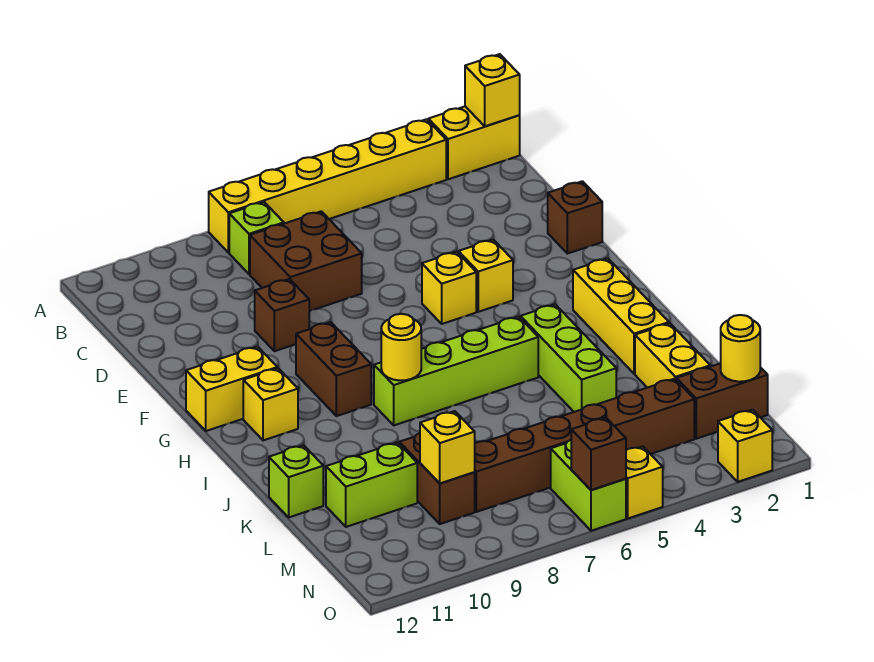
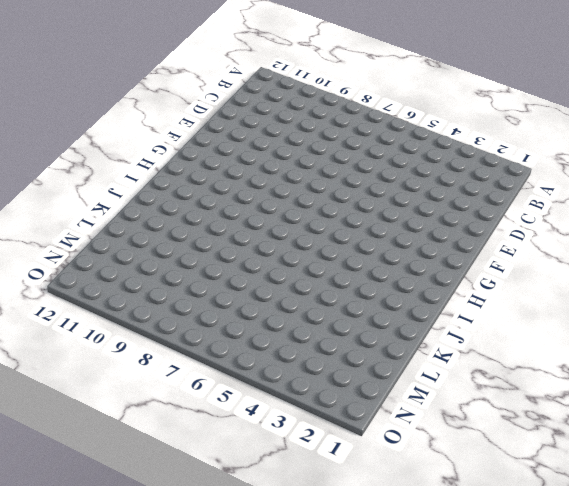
none -> yellow 1x2 brick [428,106,520,179]
none -> yellow 1x6 brick [209,119,446,253]
none -> lime 1x1 brick [229,202,284,274]

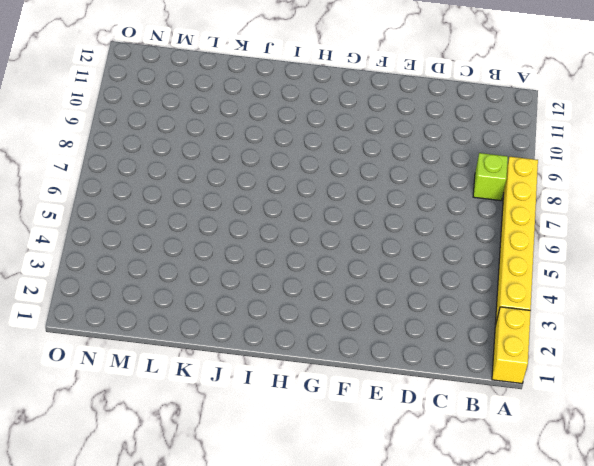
none -> brown 2x2 brick [250,211,362,311]
none -> brown 1x1 brick [548,181,602,254]
none -> brown 1x1 brick [255,279,309,351]

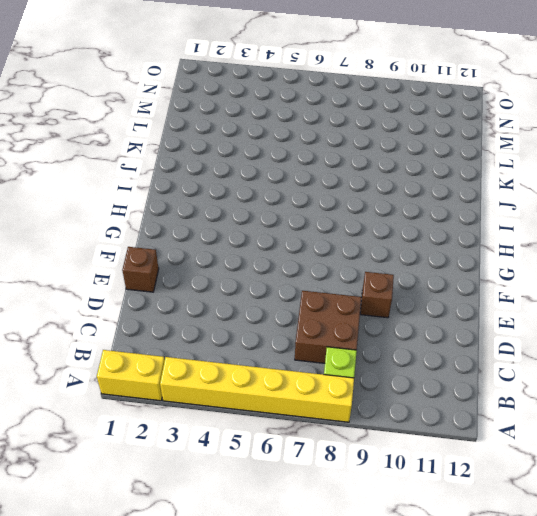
none -> yellow 1x1 brick [459,240,513,312]
none -> yellow 1x1 brick [422,252,476,324]
none -> brown 1x2 brick [296,322,371,416]

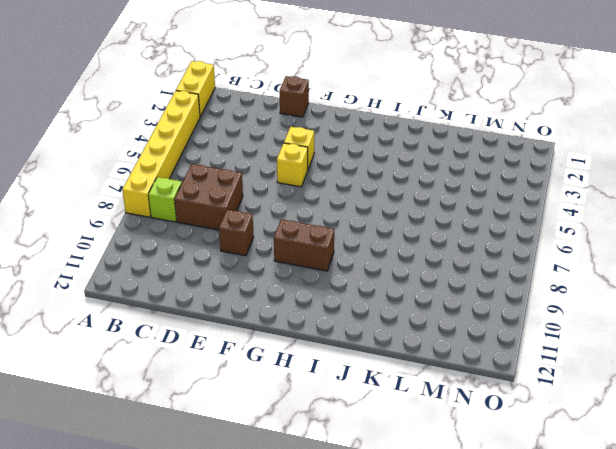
none -> yellow 1x2 brick [186,347,277,431]
none -> yellow 1x3 brick [573,258,669,374]
none -> yellow 1x1 brick [243,368,298,440]

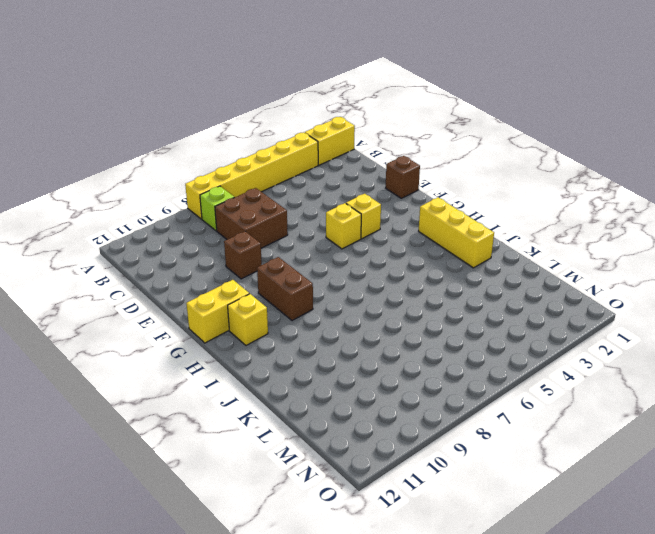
none -> lime 1x3 brick [521,304,616,412]
none -> lime 1x4 brick [374,317,538,425]
none -> yellow 1x2 brick [635,323,710,388]

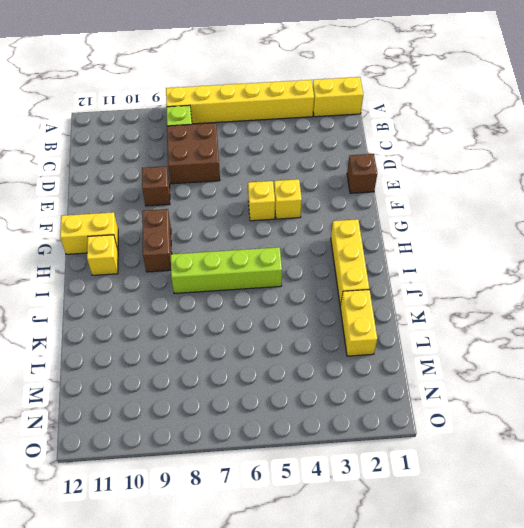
none -> lime 1x3 brick [521,304,616,412]
none -> lime 1x1 brick [269,445,323,517]
none -> brown 1x2 brick [399,433,475,524]

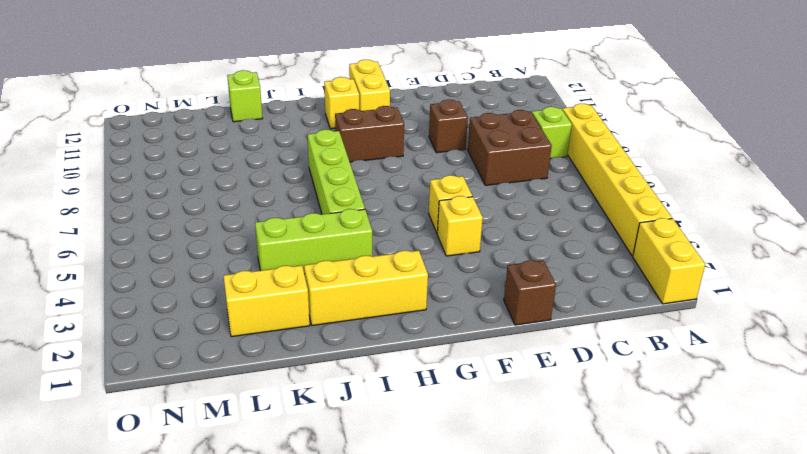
none -> brown 1x2 brick [399,433,475,524]
none -> lime 1x2 brick [326,442,417,527]
none -> brown 1x2 brick [676,363,768,439]

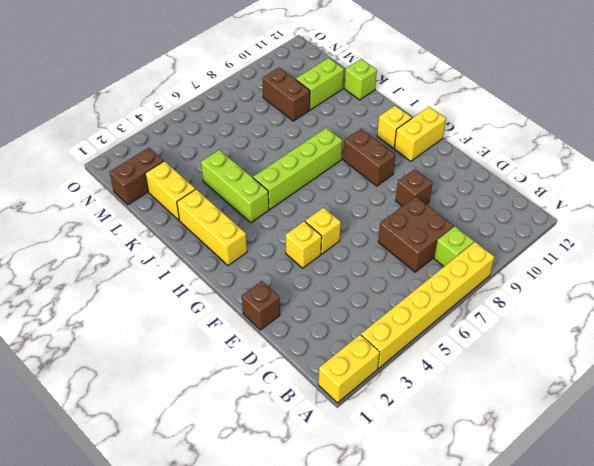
none -> brown 1x6 brick [475,379,694,512]
none -> lime 1x2 brick [551,440,626,531]
none -> yellow 1x1 brick [718,410,772,482]

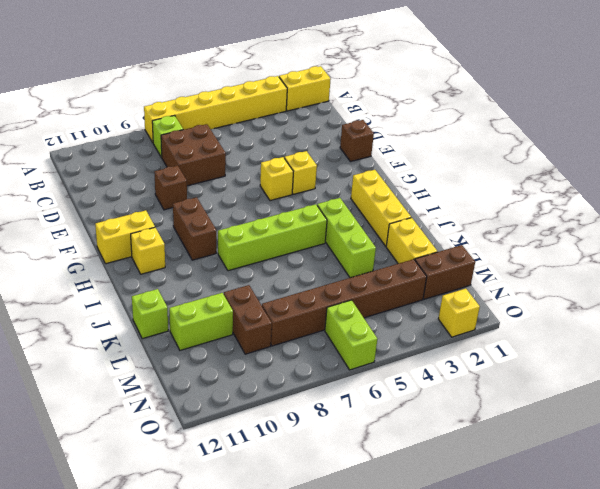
none -> yellow 1x1 brick [626,446,663,518]
none -> yellow 1x1 brick [465,54,520,126]
none -> yellow 1x1 round brick [381,314,421,381]

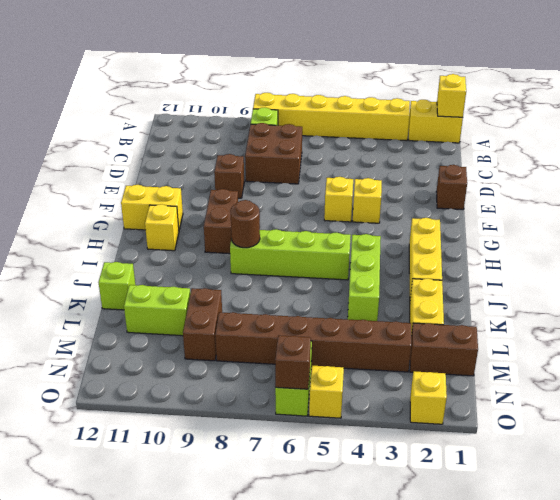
brown 1x1 round brick [230,200,260,248] -> yellow 1x1 round brick [381,314,421,381]
none -> yellow 1x1 round brick [721,315,760,382]
none -> yellow 1x1 brick [420,411,475,483]

